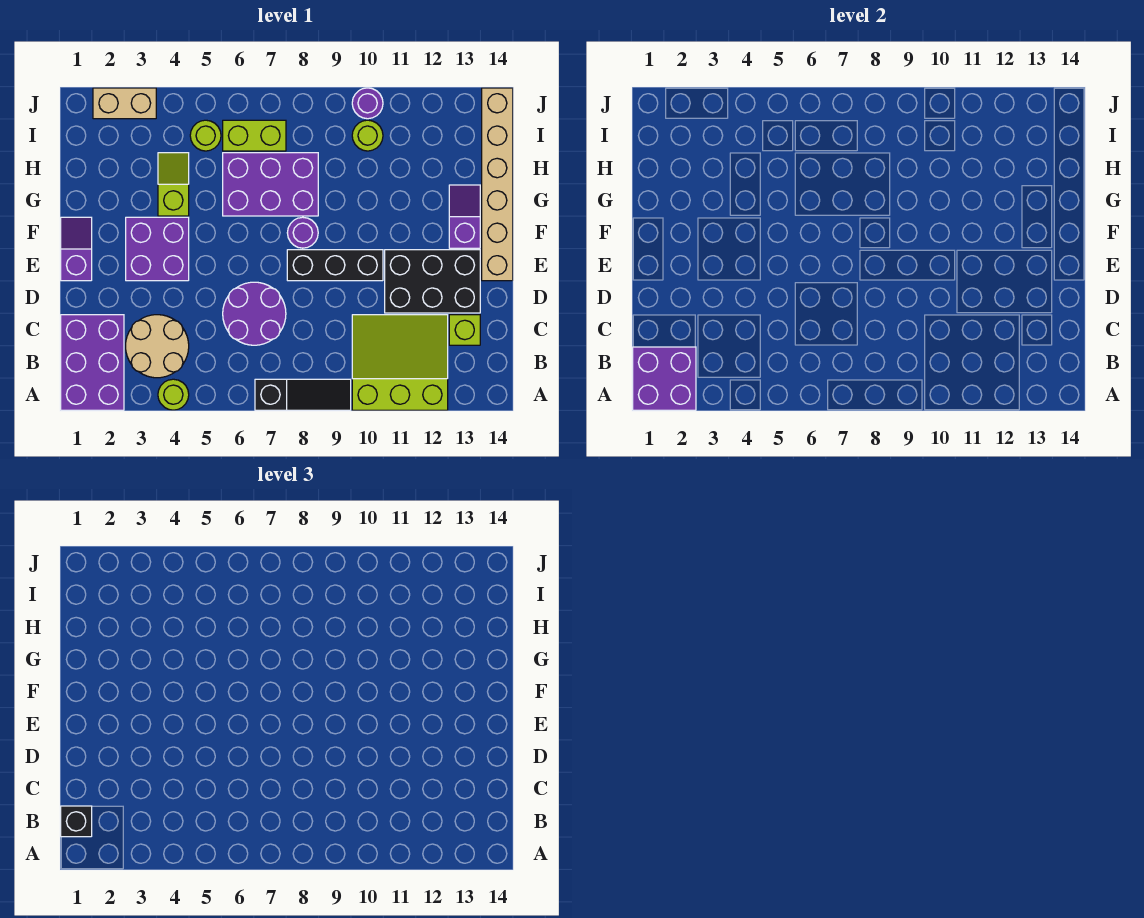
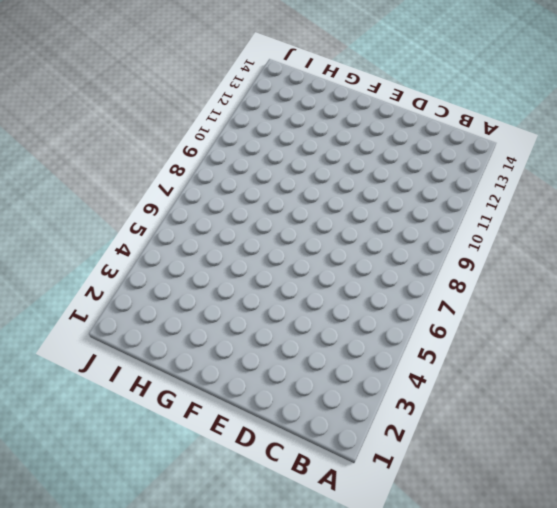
none -> purple 2x3 brick [61,315,124,410]
none -> lime 1x1 round brick [158,379,189,410]
none -> black 1x3 slope [255,379,351,410]

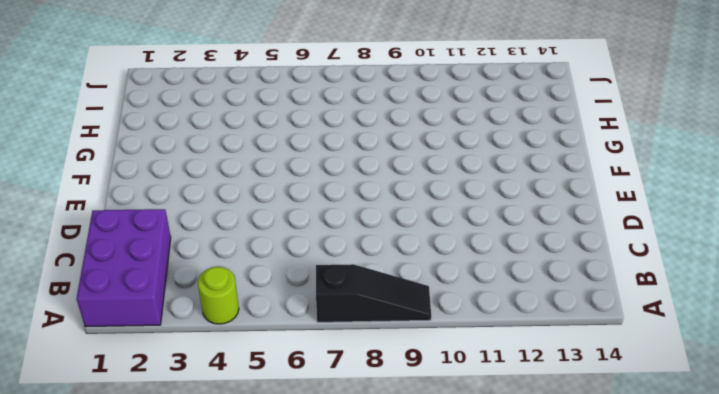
none -> lime 3x3 slope [352,315,448,410]
none -> tan 2x2 round brick [126,315,189,378]
none -> purple 2x2 round brick [223,282,286,345]

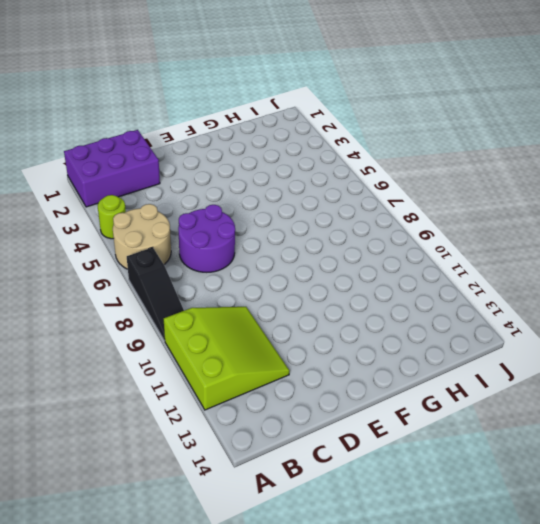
tan 2x2 round brick [113,204,171,269] -> tan 2x2 round brick moved to [126,315,189,378]
none -> lime 1x1 brick [449,315,480,345]
none -> black 2x3 brick [385,250,480,313]
none -> purple 1x2 slope [61,217,92,281]

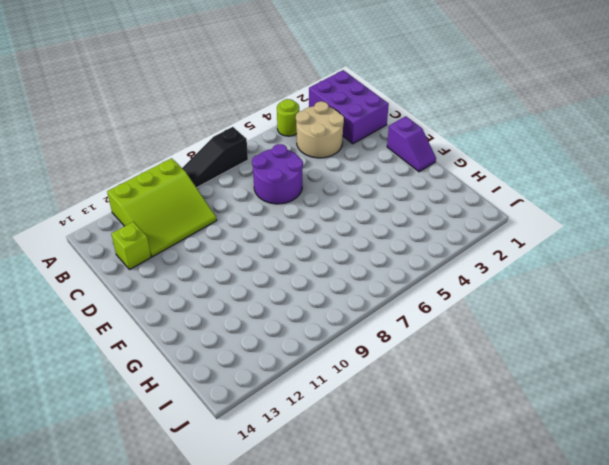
none -> black 2x3 brick [385,250,480,313]
none -> purple 2x2 brick [126,217,189,281]
none -> black 1x3 brick [287,250,383,281]

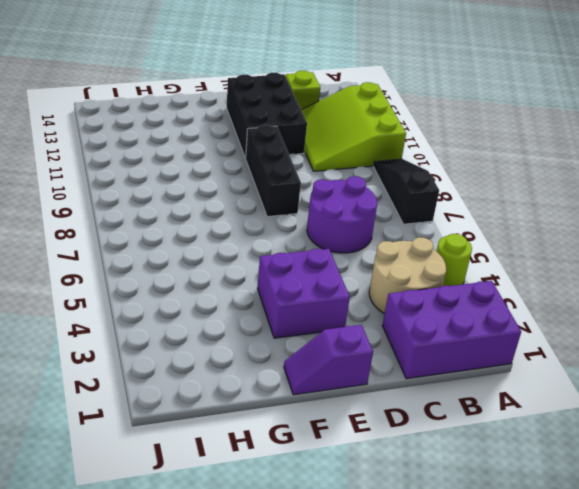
none -> tan 1x6 brick [482,88,513,281]
none -> purple 1x1 round brick [287,217,318,248]
none -> purple 1x2 slope [449,185,480,248]

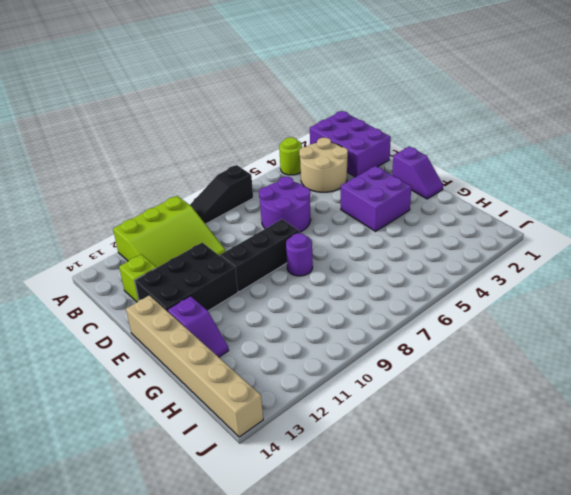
none -> lime 1x2 slope [158,153,189,216]
none -> purple 2x3 brick [223,153,318,216]
none -> lime 1x1 round brick [190,120,221,151]

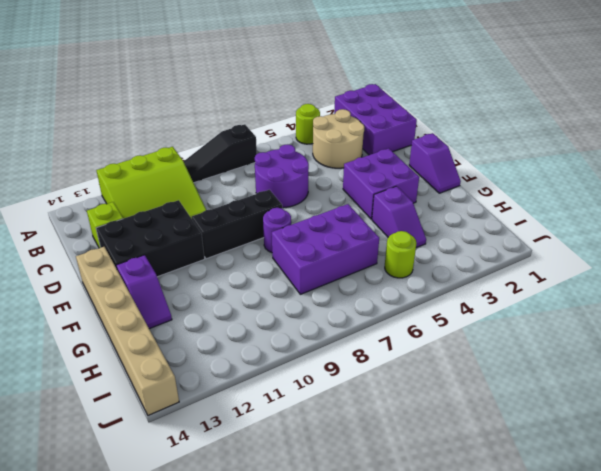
purple 1x2 slope [372,186,426,248] -> lime 1x2 slope [158,153,189,216]
none -> lime 1x2 brick [223,120,286,151]
none -> lime 1x1 round brick [352,120,383,151]
none -> tan 1x2 brick [93,88,156,119]

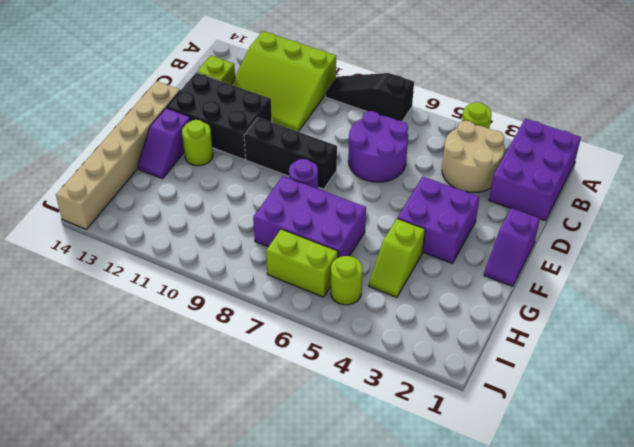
lime 1x1 round brick [182,120,213,166] -> lime 1x1 round brick moved to [352,120,383,151]
none -> tan 1x2 brick [93,88,156,119]
none -> purple 1x1 round brick [352,88,383,119]
none -> purple 2x2 brick [633,347,696,410]

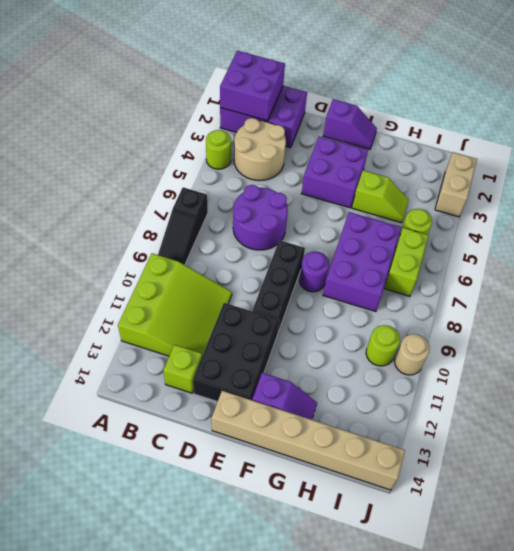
tan 1x1 round brick [394,334,430,375] -> purple 1x1 round brick [352,88,383,119]
none -> black 1x1 brick [61,806,92,837]

